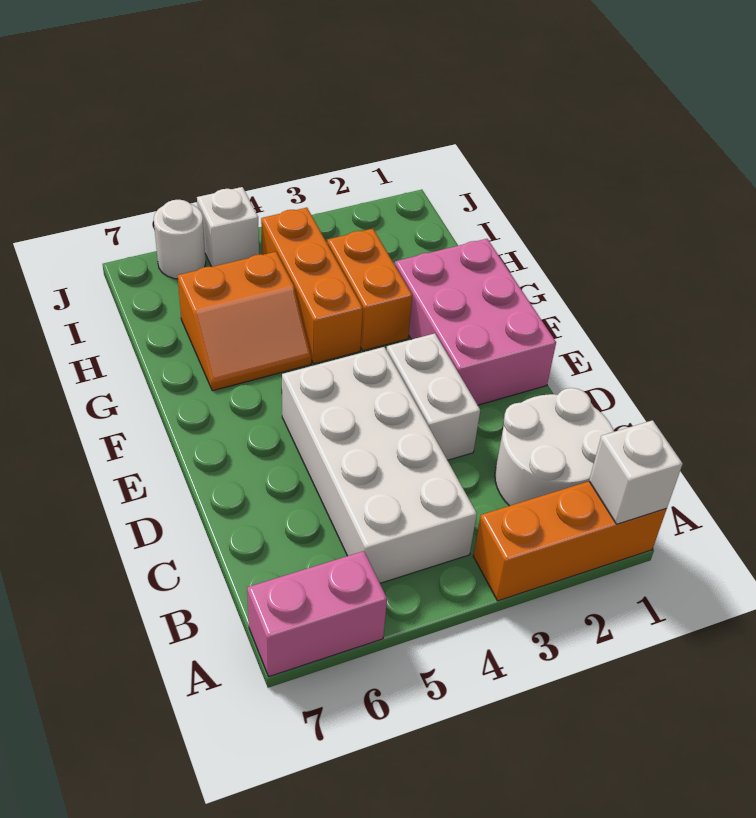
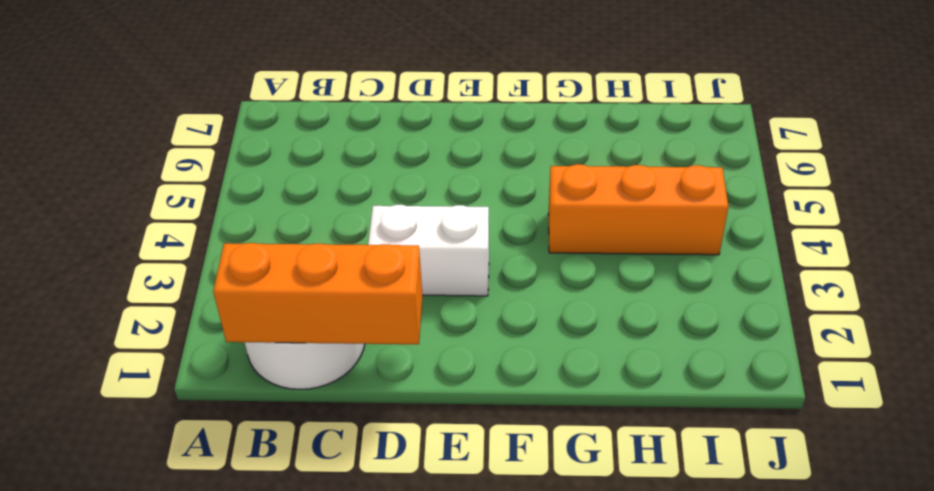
orange 1x3 brick [213,243,423,344] -> orange 1x3 brick turned to [473,481,667,601]
none -> pink 1x2 brick [247,551,387,676]
none -> white 2x4 brick [282,347,477,583]
none -> pink 2x3 brick [395,239,556,405]

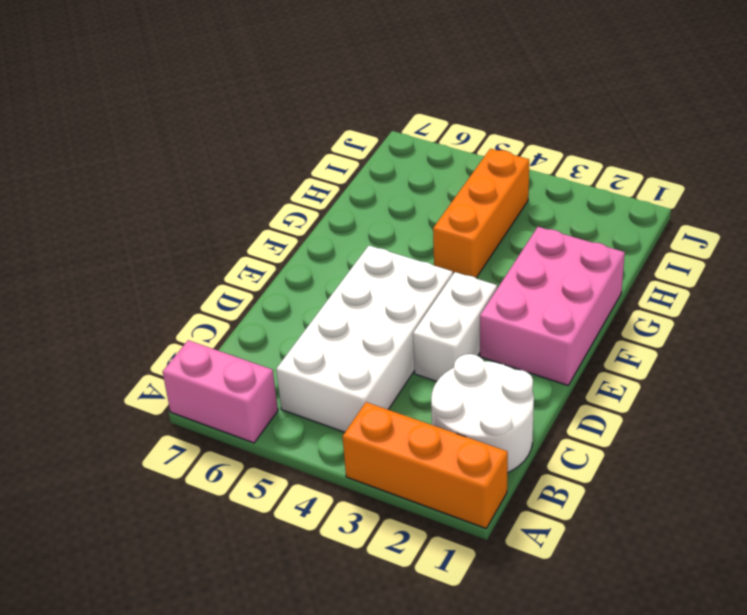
none -> orange 1x2 brick [327,229,412,351]
none -> orange 2x2 slope [177,252,311,391]
none -> white 1x1 brick [197,187,259,267]

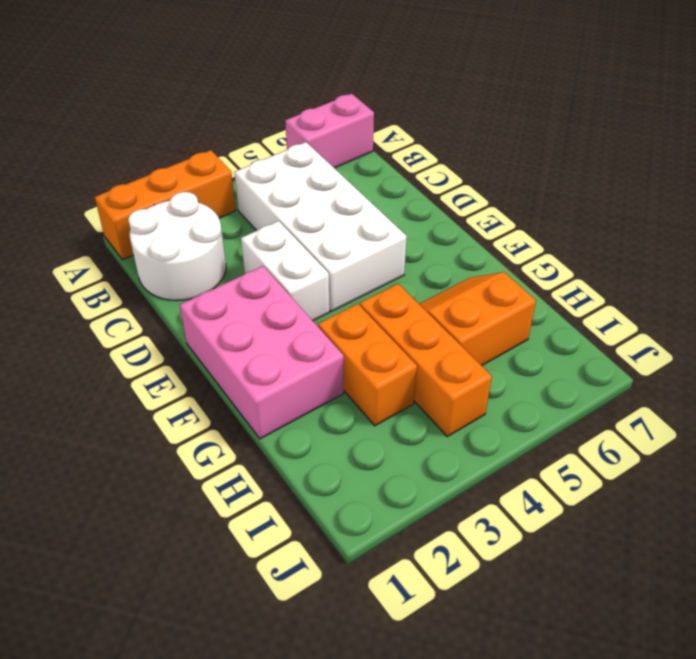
none -> white 1x1 brick [197,187,259,267]
none -> white 1x1 round brick [154,200,206,279]
none -> white 1x1 brick [589,420,683,524]

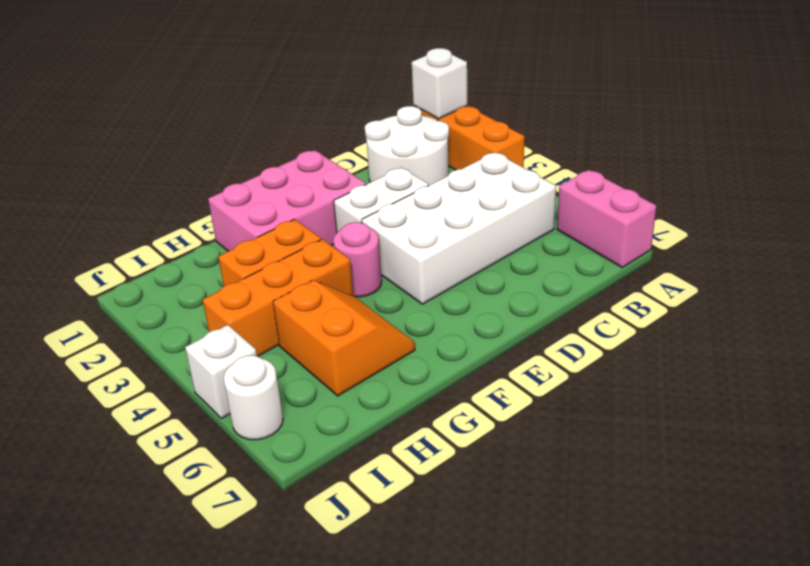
pink 1x1 round brick [333,222,382,297] -> none

